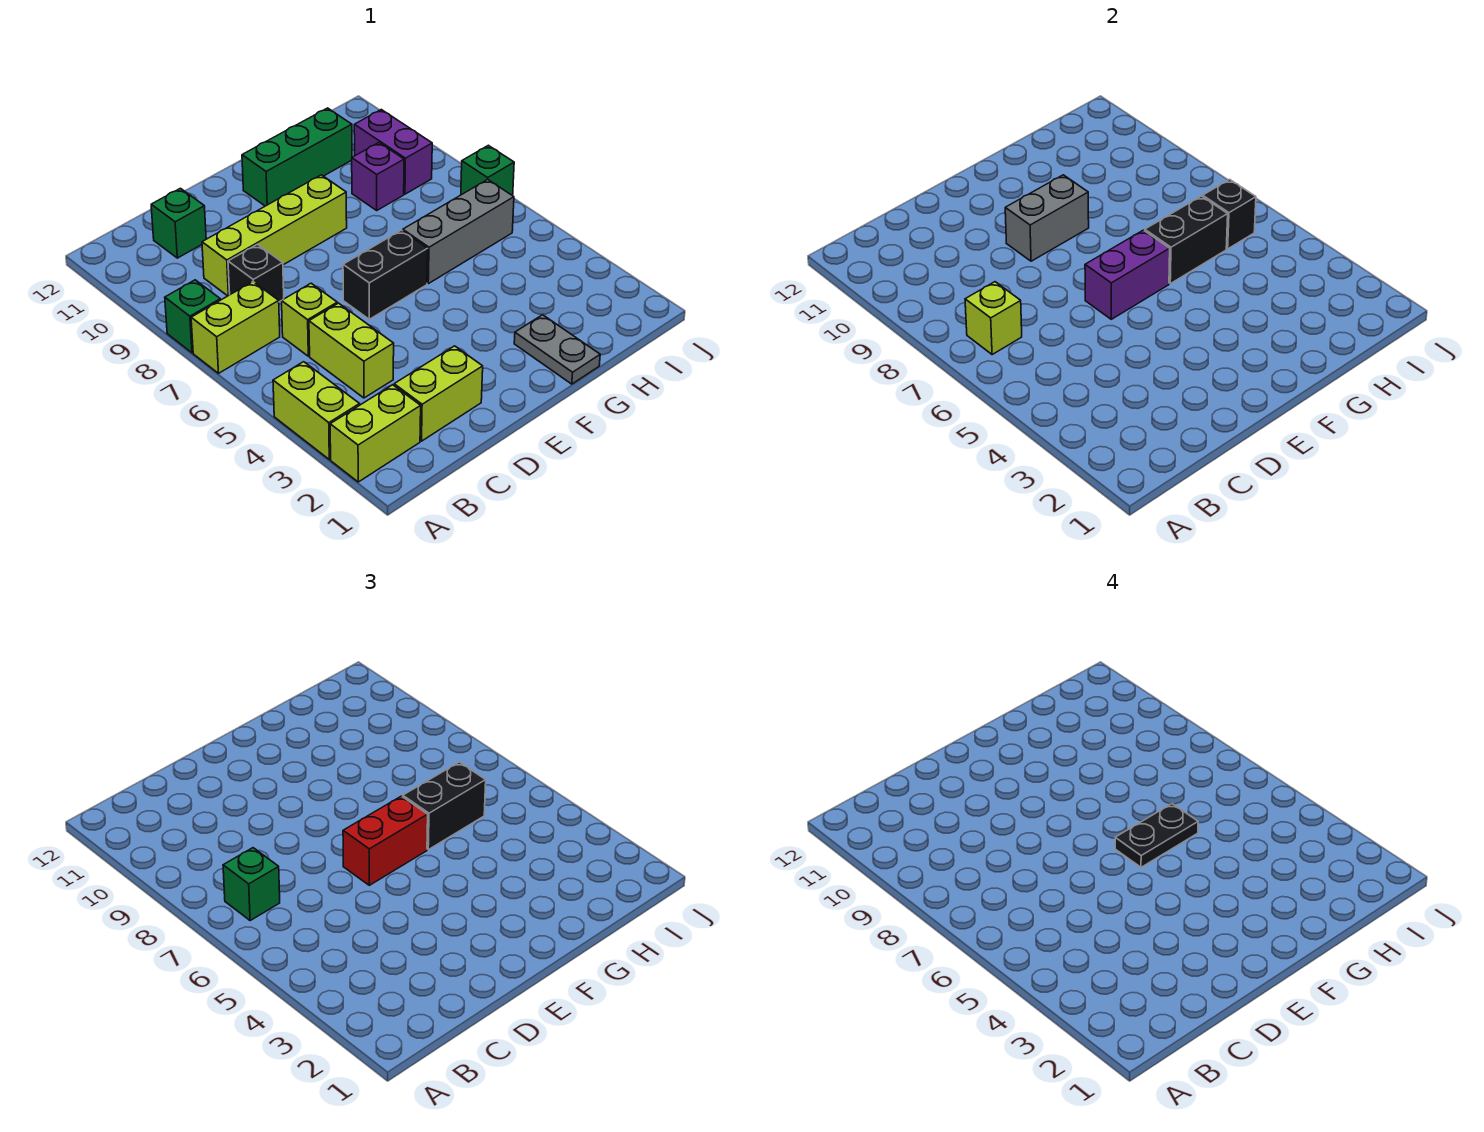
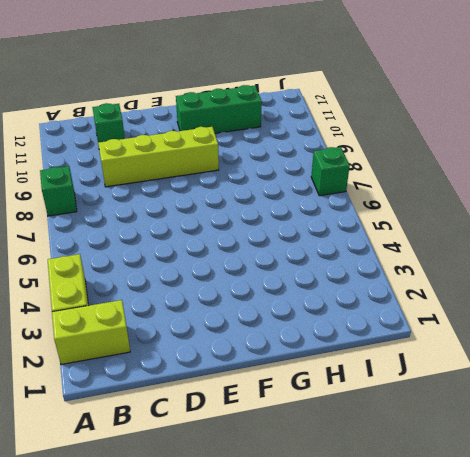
none -> lime 1x2 brick [191,282,280,373]
none -> lime 1x2 brick [394,346,483,441]
none -> lime 1x2 brick [309,303,394,398]

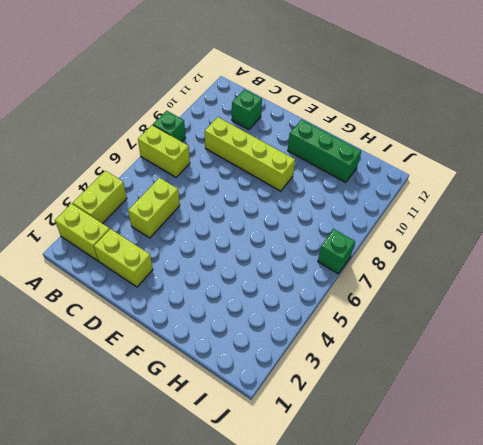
none -> lime 1x1 brick [282,283,337,356]
none -> black 1x1 brick [228,244,284,302]
none -> black 1x2 brick [343,230,428,319]

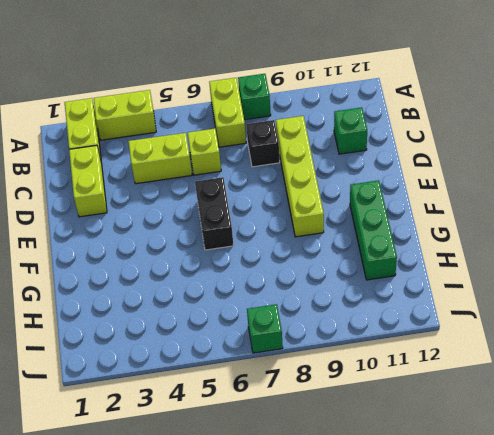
none -> grey 1x2 plate [514,315,600,384]
none -> grey 1x3 brick [403,179,514,284]
none -> purple 1x1 brick [352,143,404,210]

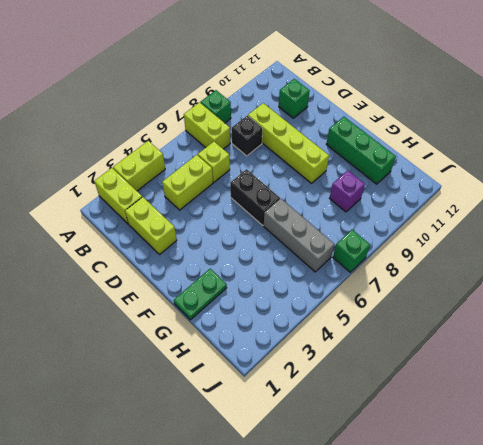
green 1x2 plate [174,269,227,320] -> grey 1x2 plate [514,315,600,384]
none -> purple 1x2 brick [354,110,432,194]
none -> lime 1x1 brick [965,282,1022,355]
none -> purple 1x2 brick [1085,230,1170,319]

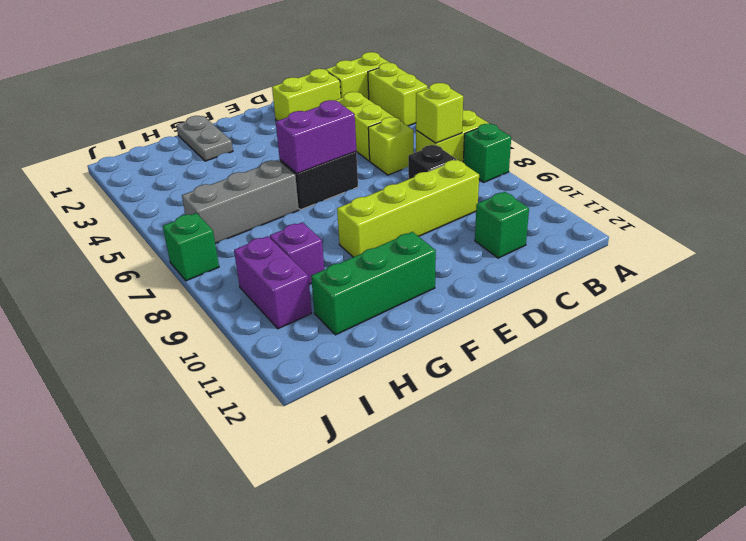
none -> grey 1x2 brick [1005,175,1089,261]
none -> black 1x2 brick [1145,196,1228,284]
none -> black 1x1 brick [1203,179,1256,249]

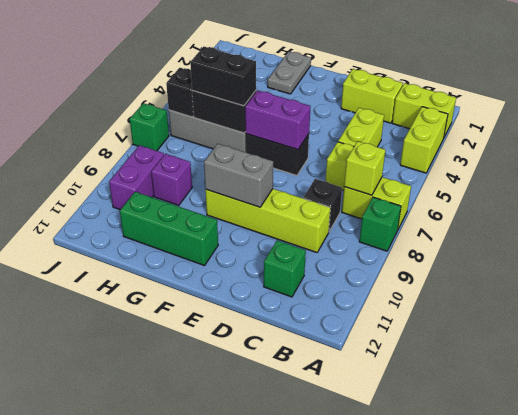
none -> green 1x1 brick [223,848,280,921]
none -> red 1x2 brick [343,796,428,885]
none -> black 1x2 plate [1115,804,1198,867]

